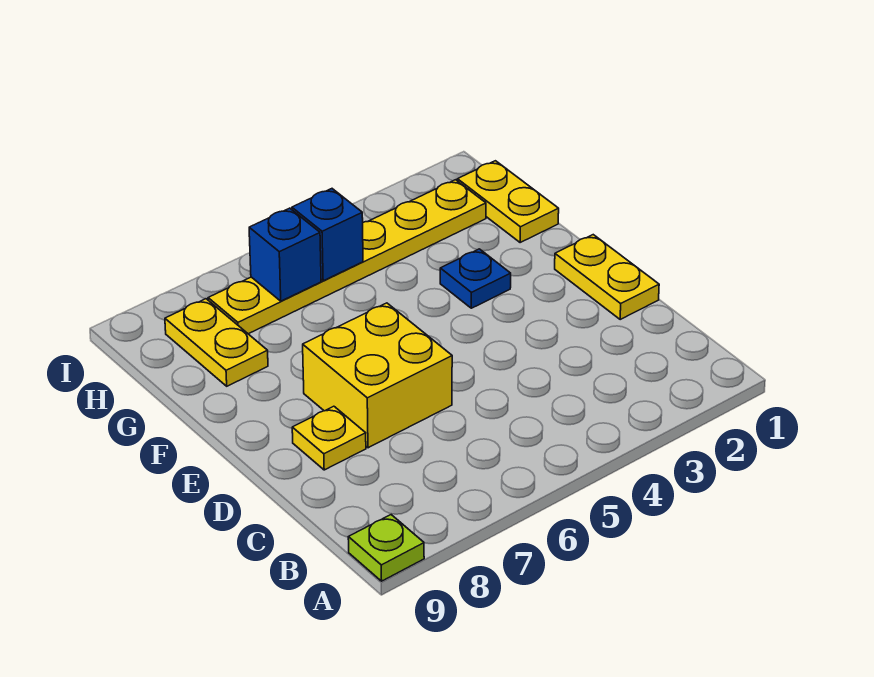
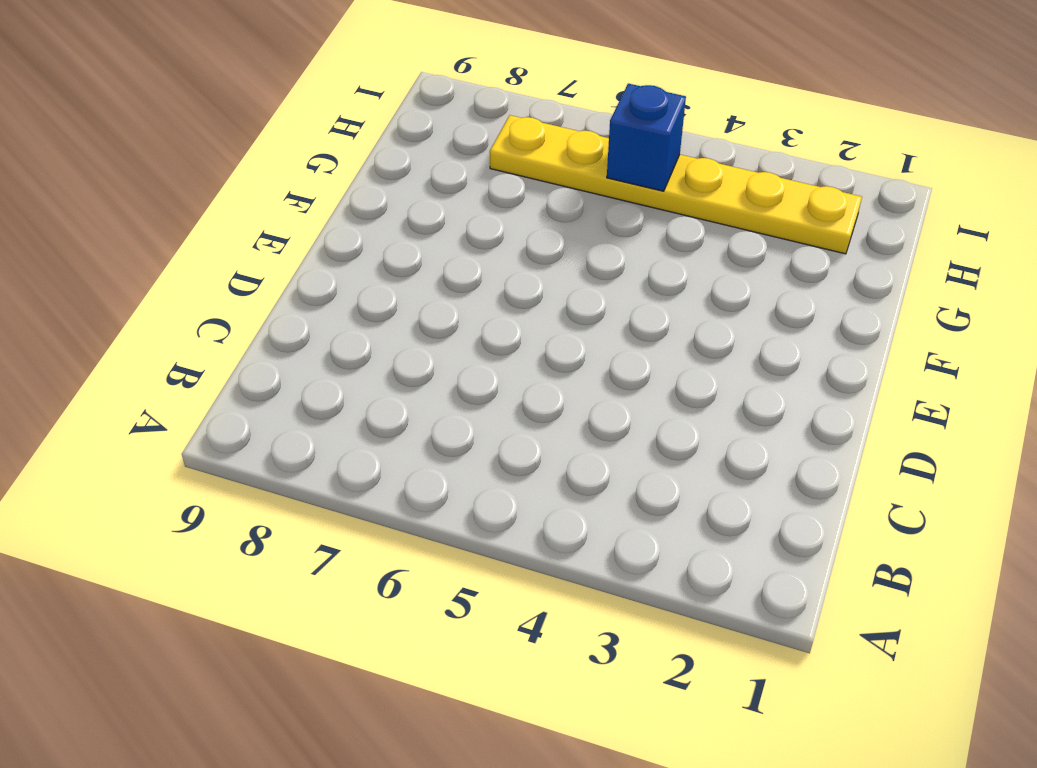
none -> lime 1x1 plate [348,515,424,581]
none -> yellow 1x2 plate [555,235,659,319]

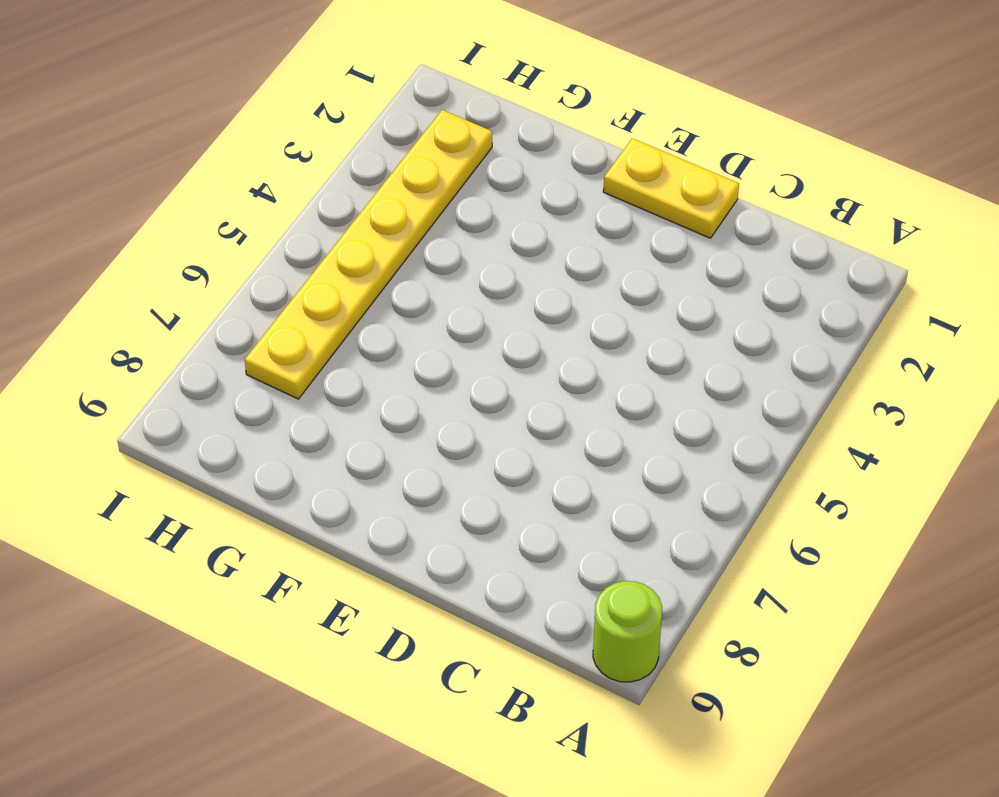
lime 1x1 round brick [593,581,662,682] -> lime 1x1 plate [348,515,424,581]
none -> yellow 2x2 brick [303,303,452,448]
none -> yellow 1x1 plate [292,406,366,470]

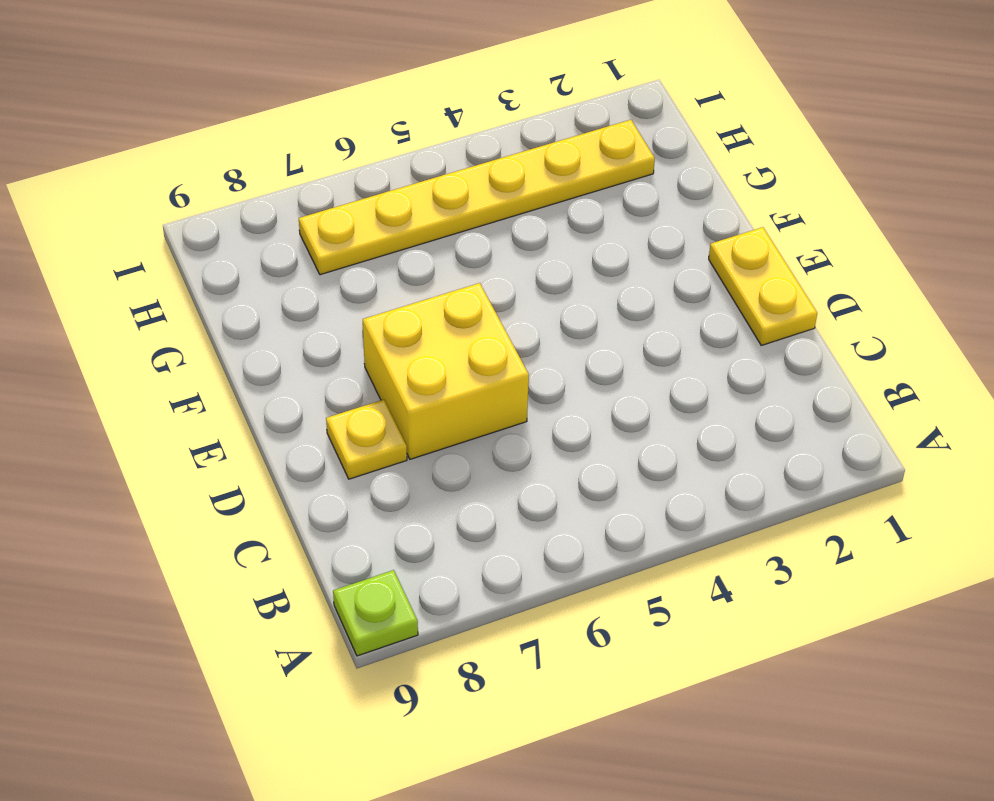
none -> blue 1x1 plate [440,249,511,308]
none -> yellow 1x2 plate [457,161,559,242]

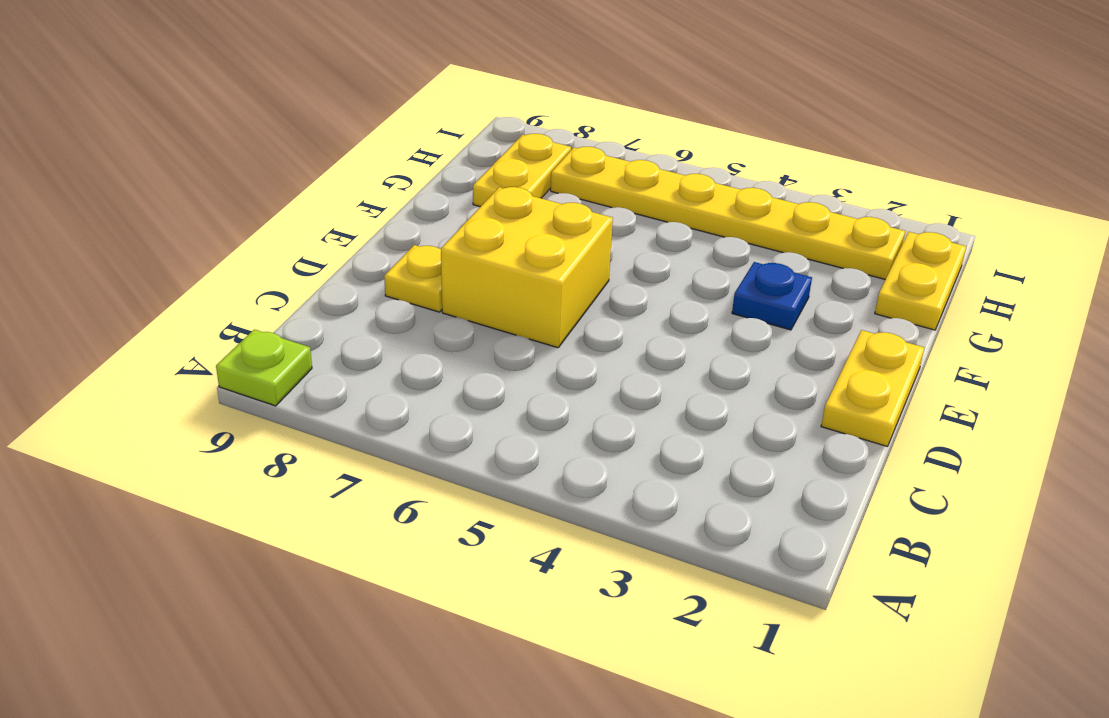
none -> blue 1x1 brick [292,189,363,281]
none -> blue 1x1 brick [249,208,321,301]

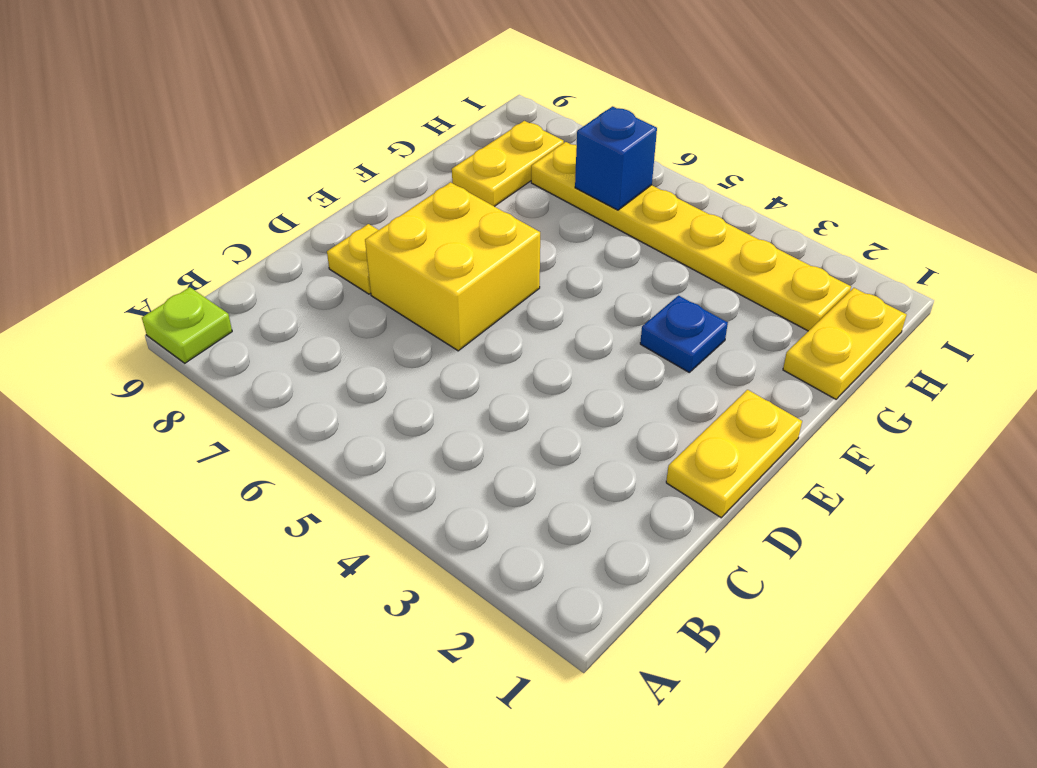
none -> blue 1x1 brick [292,189,363,281]

